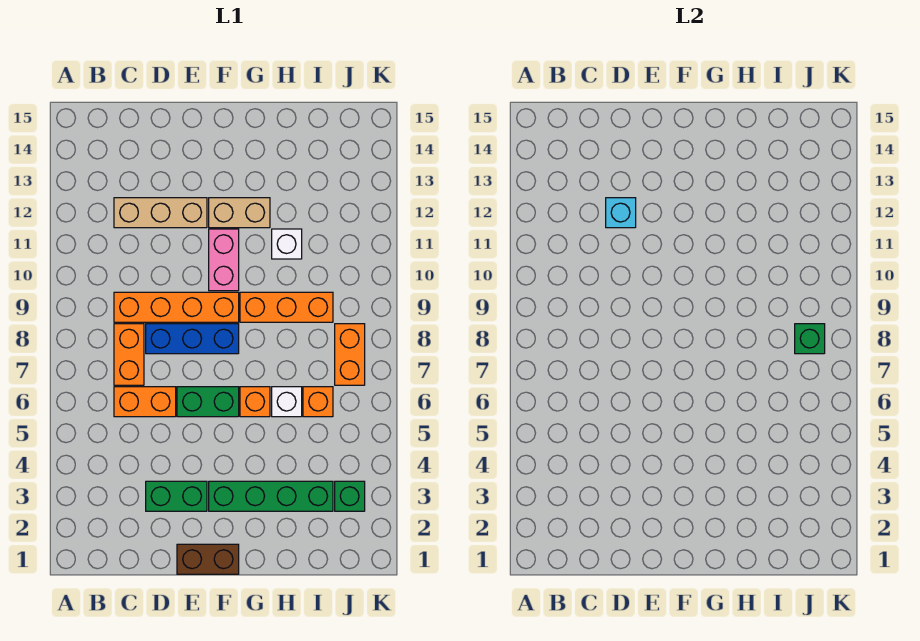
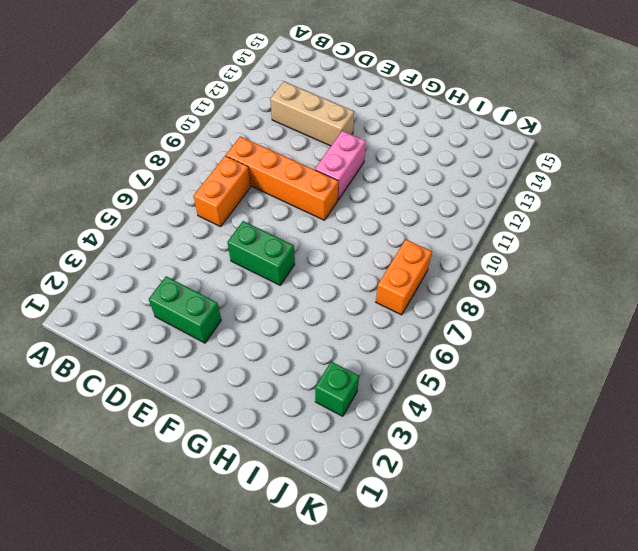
none -> orange 1x2 brick [114,387,176,417]
none -> blue 1x3 brick [146,324,239,354]
none -> brown 1x2 brick [177,544,239,574]

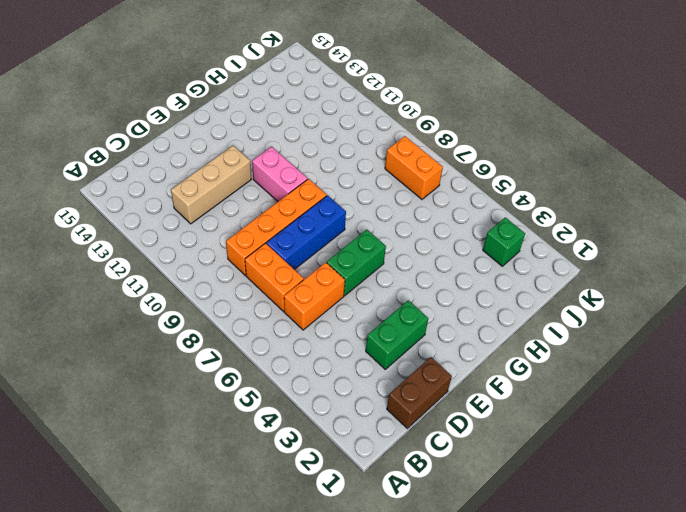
brown 1x2 brick [387,357,452,428] -> brown 1x2 brick moved to [177,544,239,574]
none -> green 1x4 brick [209,481,333,511]
none -> tan 1x2 brick [209,198,270,228]
none -> orange 1x1 brick [240,387,270,417]

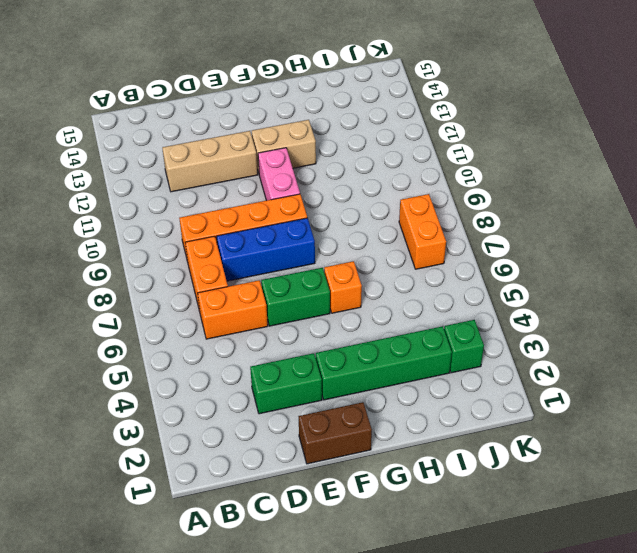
none -> orange 1x3 brick [240,292,333,322]
none -> white 1x1 brick [272,387,302,417]
none -> white 1x1 brick [272,229,302,259]

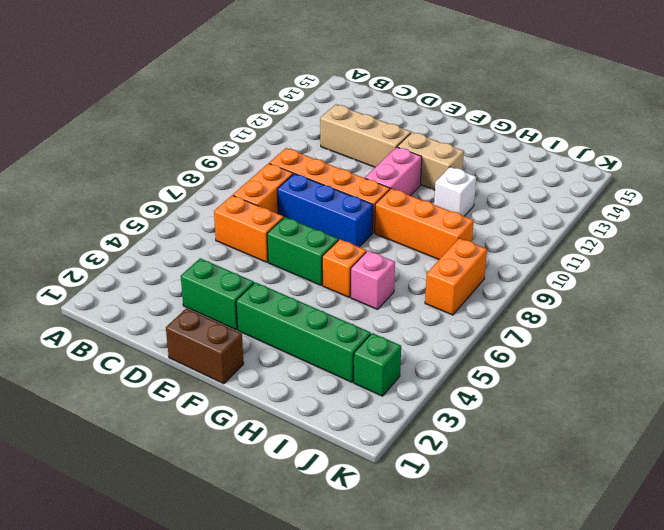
pink 1x1 brick [351,251,395,309] -> white 1x1 brick [272,387,302,417]
none -> orange 1x1 brick [303,387,333,417]
none -> cyan 1x1 brick [606,198,636,228]
none -> green 1x1 brick [795,324,825,354]

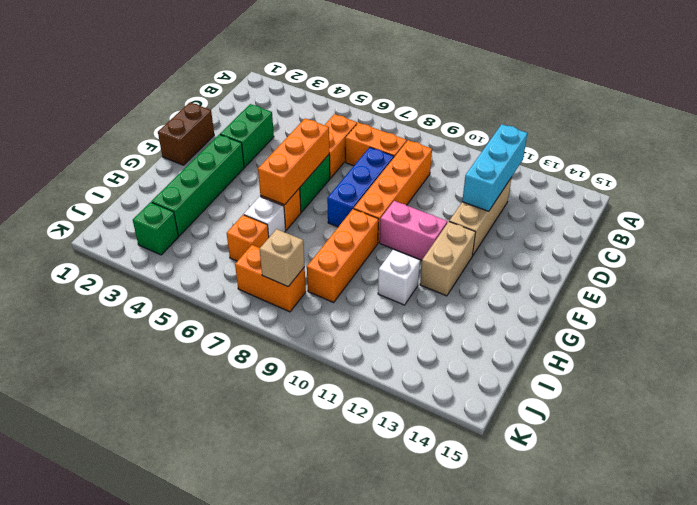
cyan 1x3 brick [462,124,528,211] -> cyan 1x1 brick [606,198,636,228]
orange 1x3 brick [258,119,329,205] -> none
tan 1x1 brick [260,229,305,287] -> green 1x1 brick [795,324,825,354]

